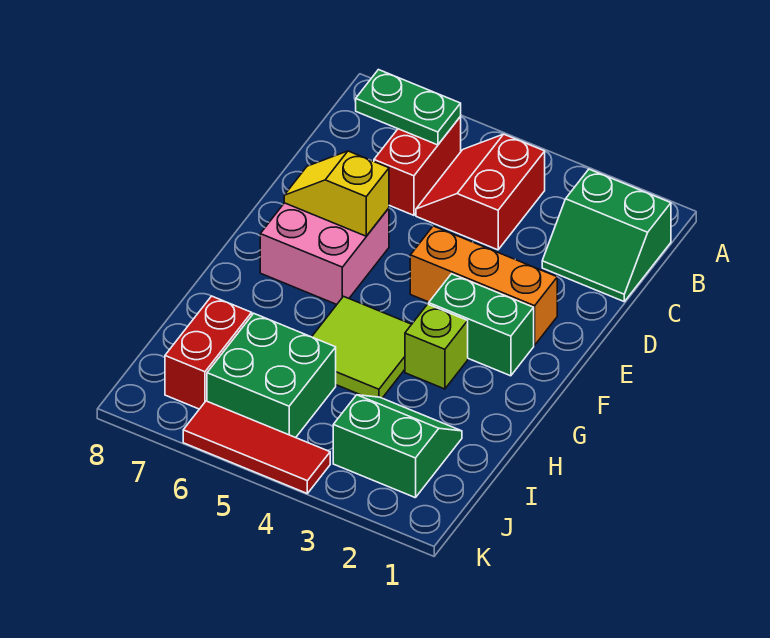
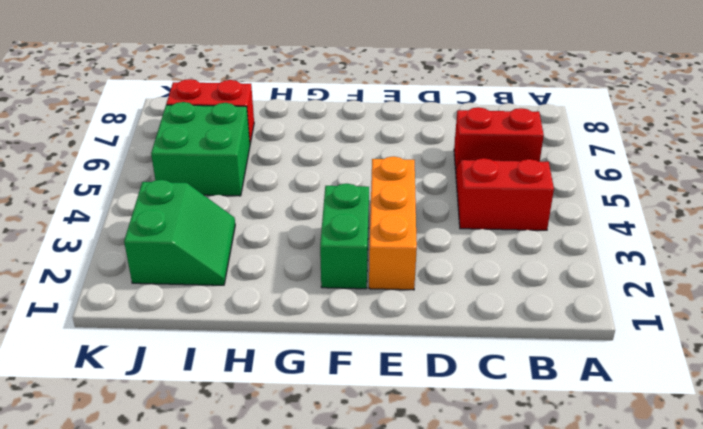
none -> green 2x2 slope [542,169,671,301]
none -> pink 2x2 brick [260,203,389,305]
none -> lime 1x1 brick [405,304,468,389]

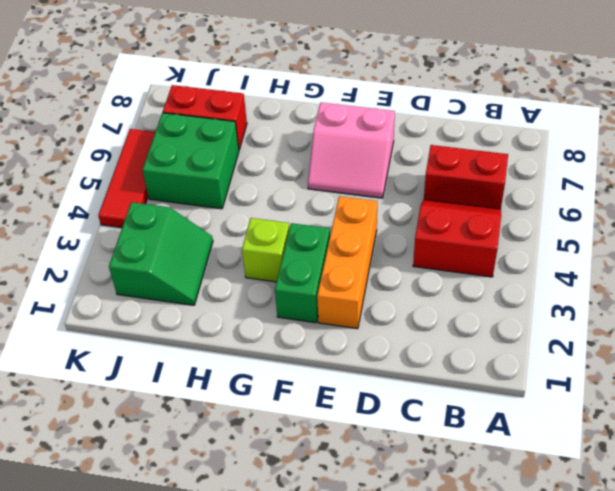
pink 2x2 slope [308,103,395,198] -> pink 2x2 brick [260,203,389,305]
none -> green 2x2 slope [542,169,671,301]
none -> lime 2x2 tile [312,296,412,398]
none -> green 1x2 plate [356,70,461,145]

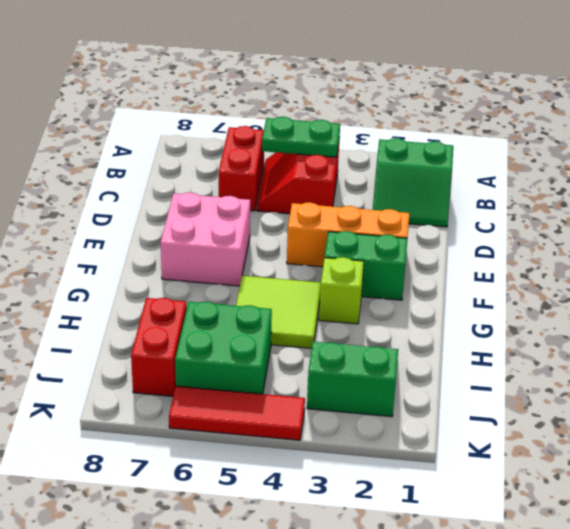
green 1x2 plate [262,117,340,157] -> green 1x2 plate moved to [356,70,461,145]
none -> yellow 1x2 slope [284,151,389,236]

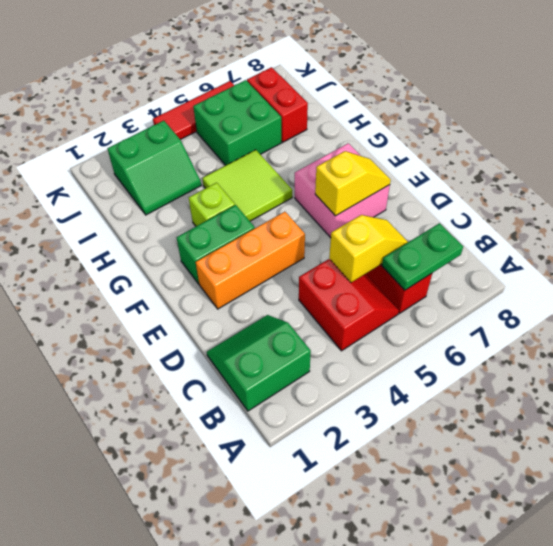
yellow 1x2 slope [329,215,408,283] -> none

